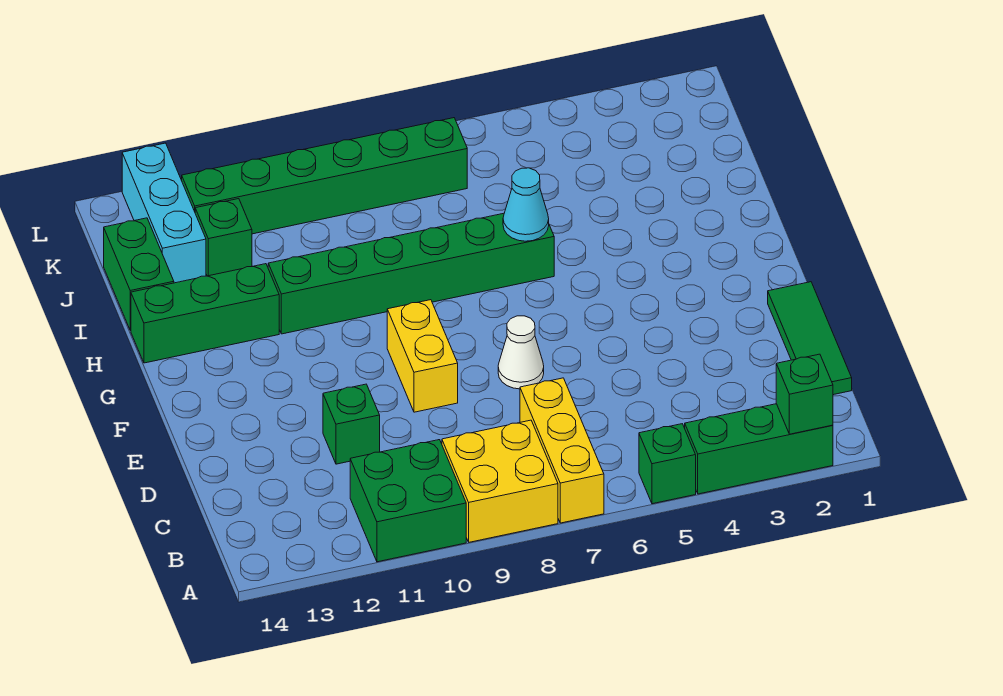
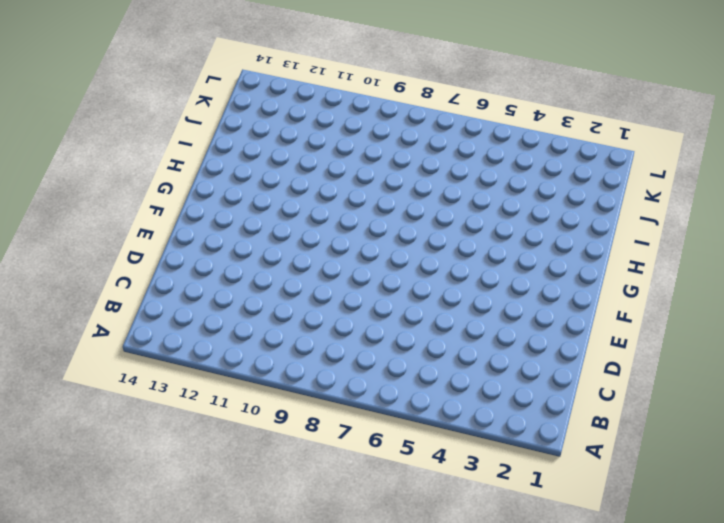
none -> green 1x3 brick [685,404,833,494]
none -> green 1x1 brick [639,424,696,504]
none -> yellow 1x3 brick [520,378,604,523]

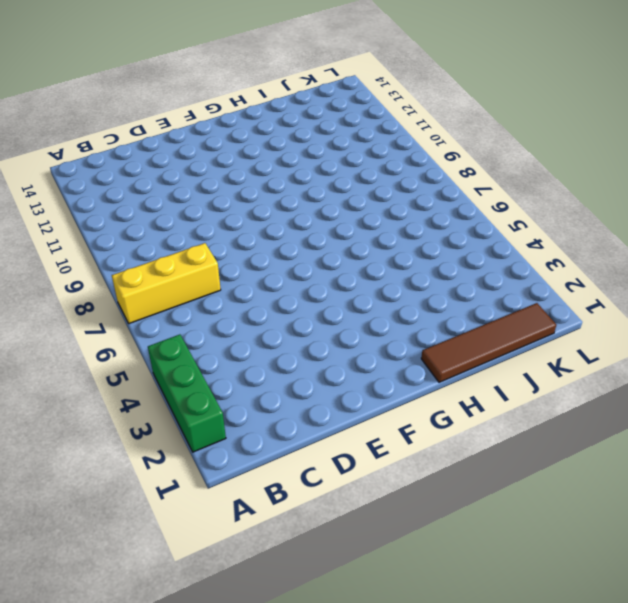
brown 1x4 tile [421,303,556,382] -> none
none -> green 1x1 brick [639,424,696,504]
none -> yellow 2x2 brick [442,420,558,542]
none -> green 2x2 brick [350,440,466,562]

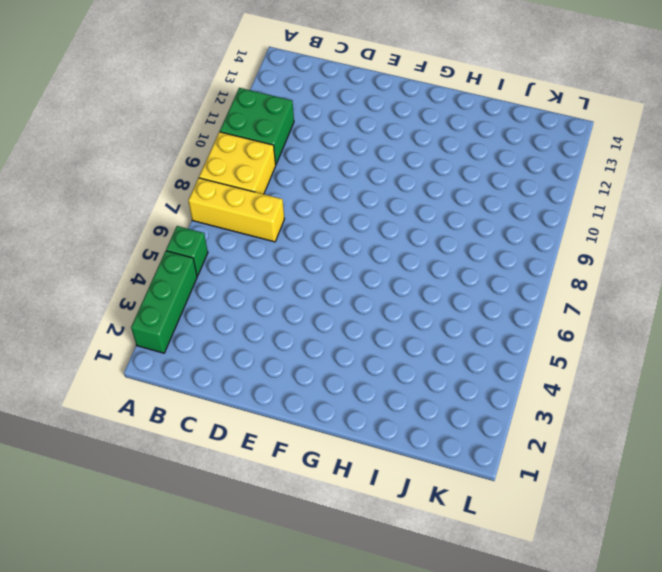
none -> green 1x3 tile [768,282,852,395]
none -> green 1x1 brick [323,384,380,464]
none -> white 1x1 cone [498,316,544,389]

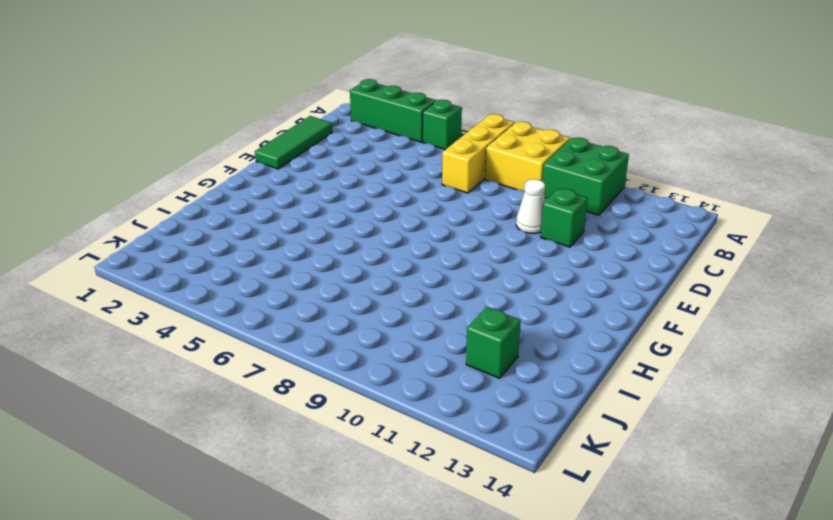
white 1x1 cone [516,179,545,234] -> white 1x1 cone moved to [498,316,544,389]
none -> yellow 1x2 brick [387,300,458,412]
none -> green 1x6 brick [268,213,554,334]
none -> green 1x3 brick [131,264,279,363]

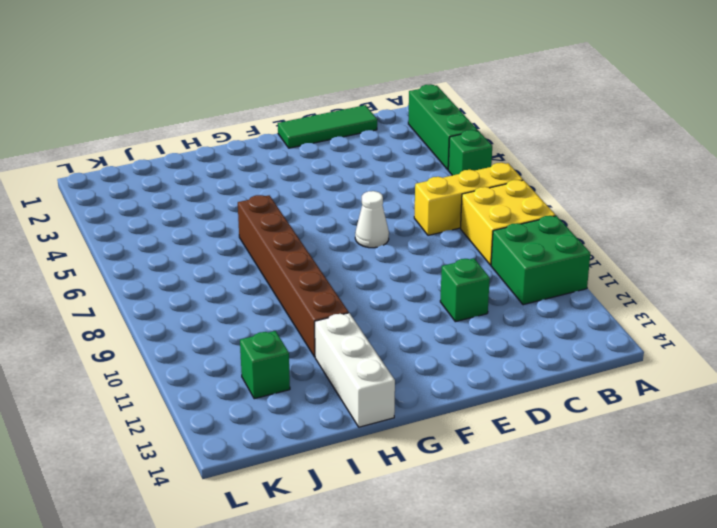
brown 1x6 brick [238,195,349,357] -> green 1x6 brick [268,213,554,334]
white 1x3 brick [315,313,395,427] -> green 1x3 brick [131,264,279,363]
none -> yellow 1x2 brick [387,300,458,412]
none -> green 1x2 brick [104,218,174,330]
none -> cyan 1x3 brick [122,143,206,283]

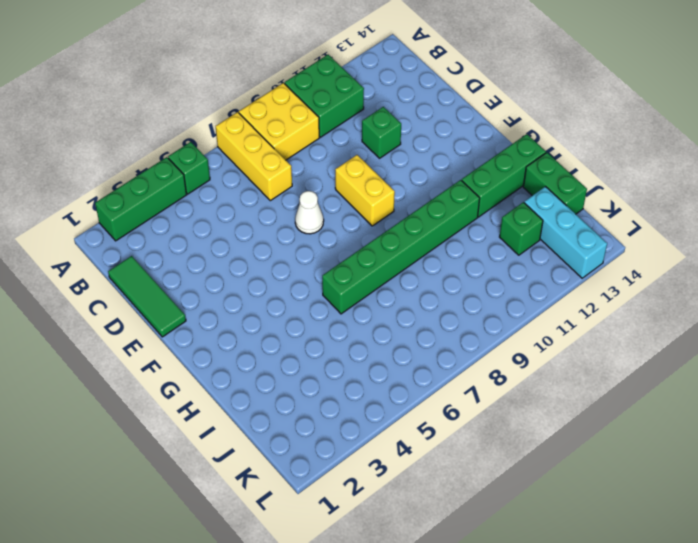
none -> green 1x6 brick [182,118,467,234]
none -> green 1x1 brick [776,354,833,434]
none -> cyan 1x1 cone [503,168,549,241]

